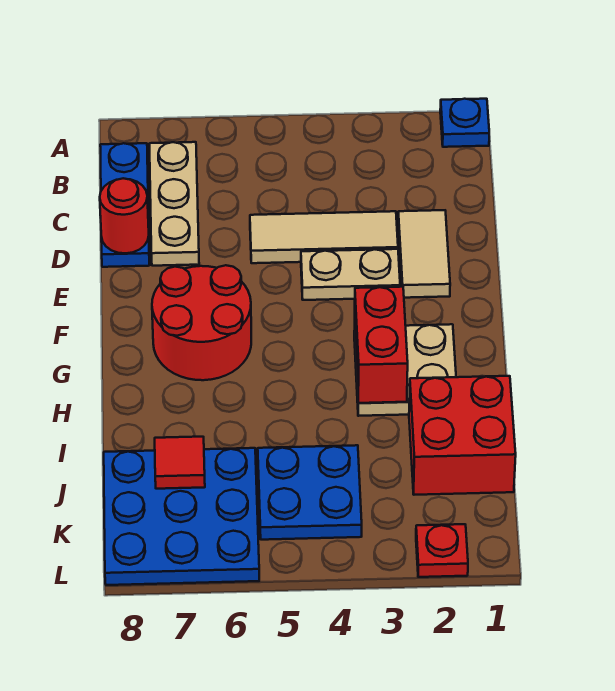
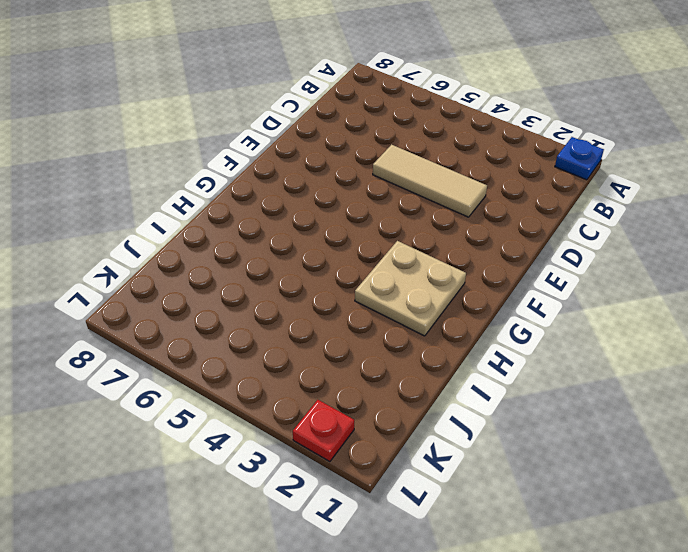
none -> tan 1x3 plate [150,142,199,266]
none -> blue 1x3 plate [100,143,149,267]
none -> tan 1x2 tile [398,210,450,298]

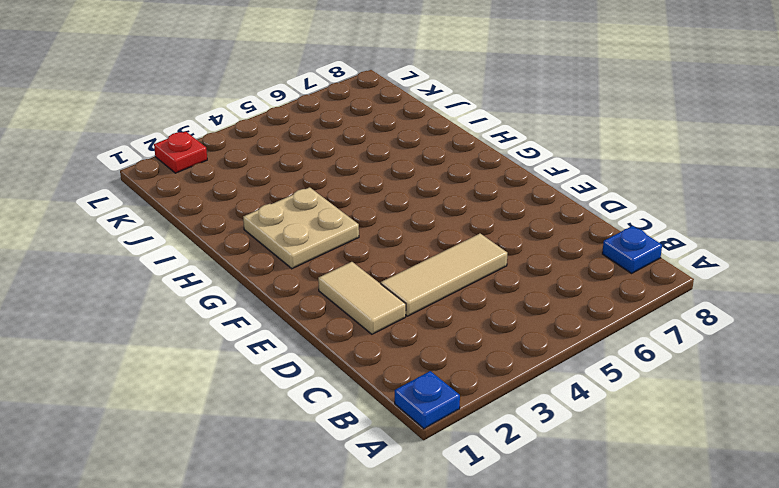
blue 1x1 plate [602,226,662,273] -> blue 1x3 plate [100,143,149,267]
none -> tan 1x3 plate [150,142,199,266]
none -> tan 1x2 plate [301,249,400,300]
none -> red 2x2 round brick [152,265,251,380]

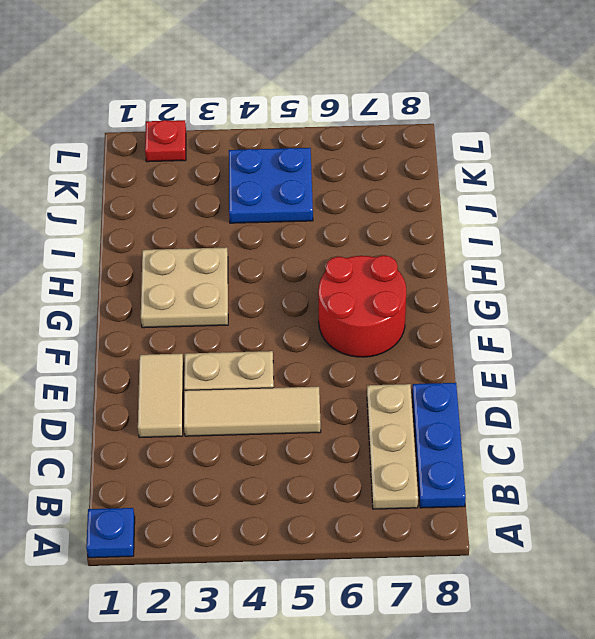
none -> red 2x2 brick [409,376,516,495]
none -> blue 3x3 plate [104,448,259,585]
none -> red 1x1 round brick [100,178,149,253]

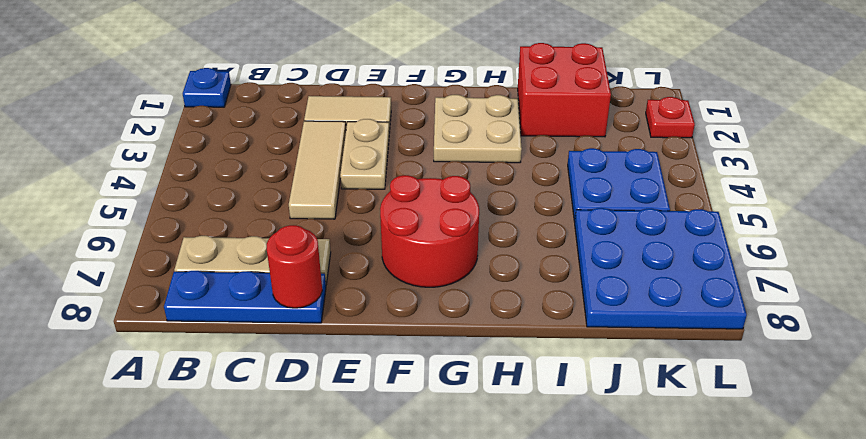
none -> red 1x2 brick [355,287,408,403]
none -> red 1x1 tile [155,437,205,489]

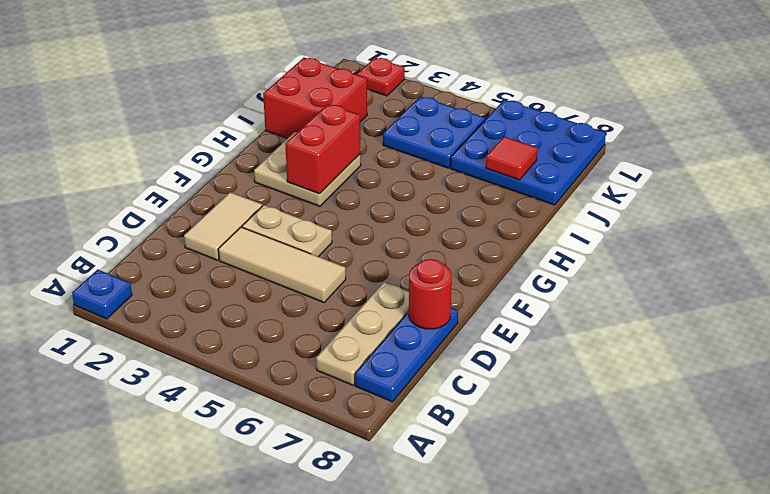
none -> red 2x2 round brick [152,265,251,380]

